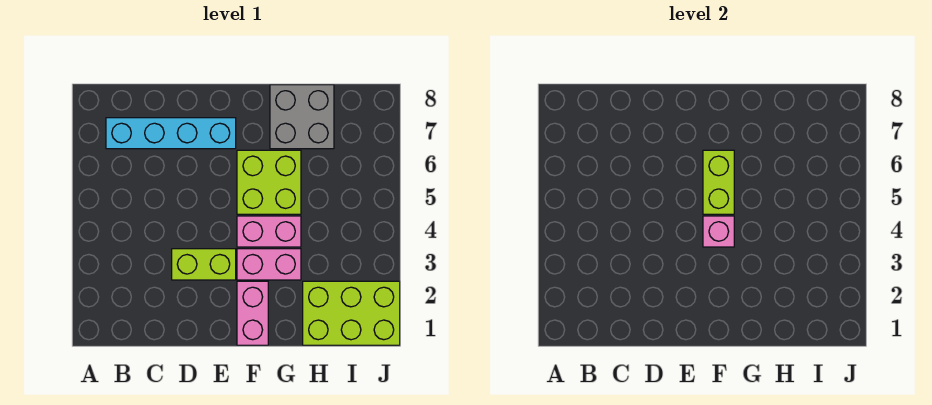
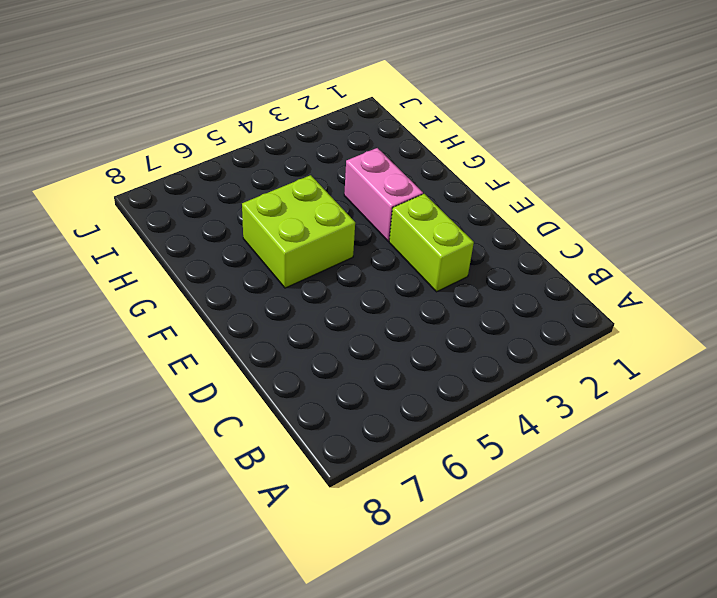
none -> cyan 1x4 brick [106,118,236,149]
none -> pink 1x2 brick [237,281,268,345]

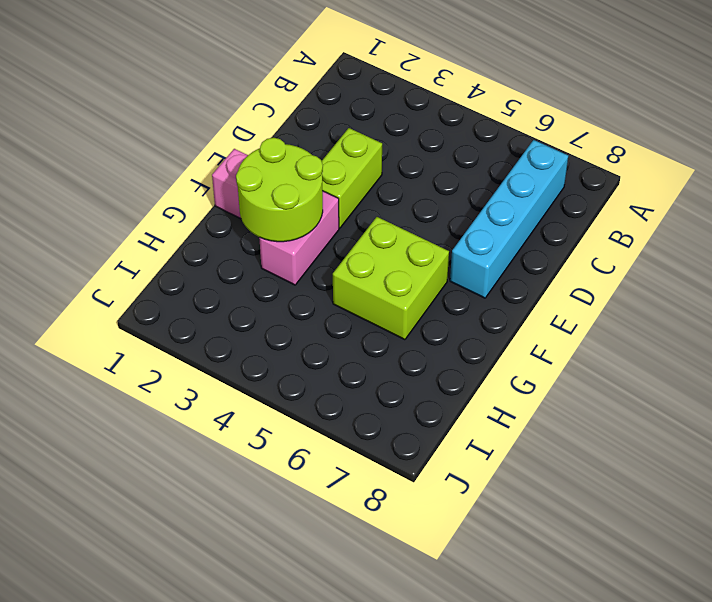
lime 2x2 round brick [236,138,323,242] -> none
none -> pink 1x2 brick [237,216,301,247]
none -> grey 2x2 brick [270,85,334,149]

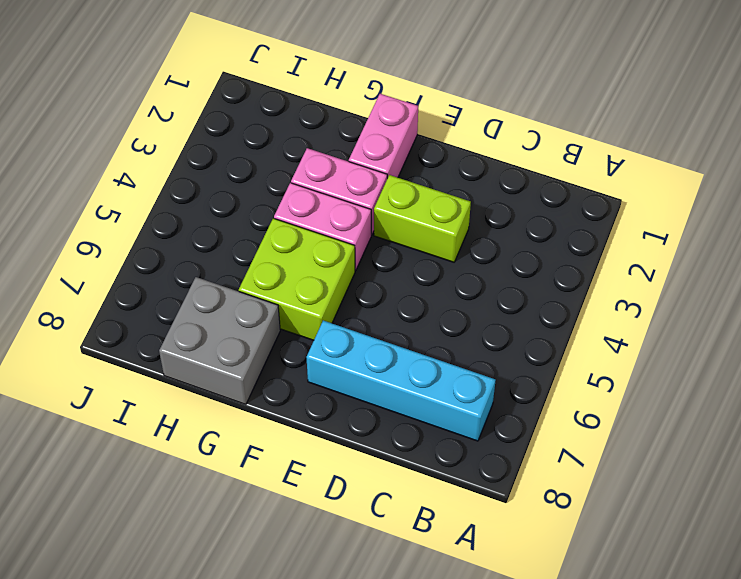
none -> lime 2x3 brick [303,281,400,345]
none -> pink 1x1 brick [703,216,734,247]

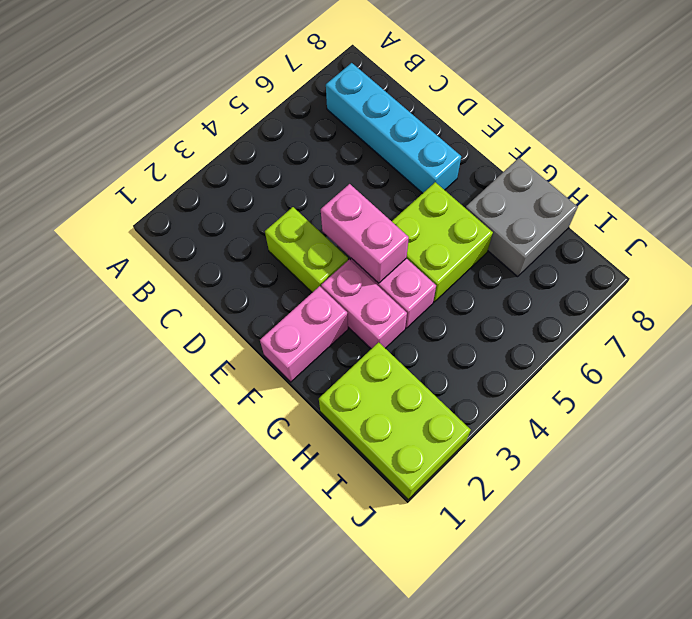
pink 1x2 brick [321,184,409,283] -> pink 1x1 brick [703,216,734,247]
none -> lime 1x2 brick [703,150,734,214]

